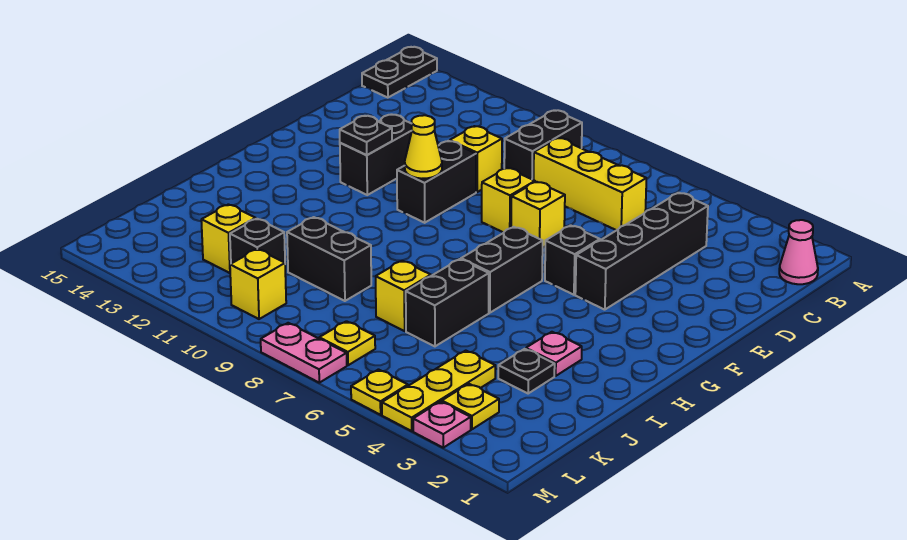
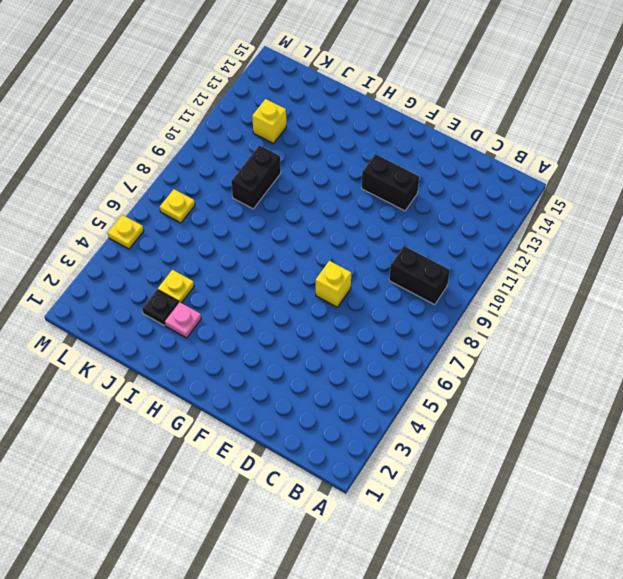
yellow 1x1 plate [158,270,194,303] -> yellow 1x1 plate moved to [442,384,499,429]
none -> black 1x2 plate [362,47,437,98]
none -> pink 1x1 cone [779,220,818,284]
none -> black 1x4 brick [575,193,708,310]

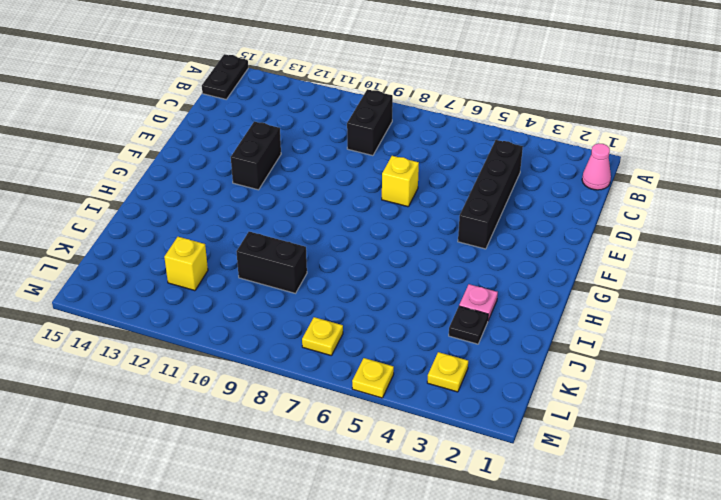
none -> yellow 1x3 brick [534,138,646,230]
none -> yellow 1x1 brick [450,126,502,192]
none -> yellow 1x1 brick [482,168,535,233]

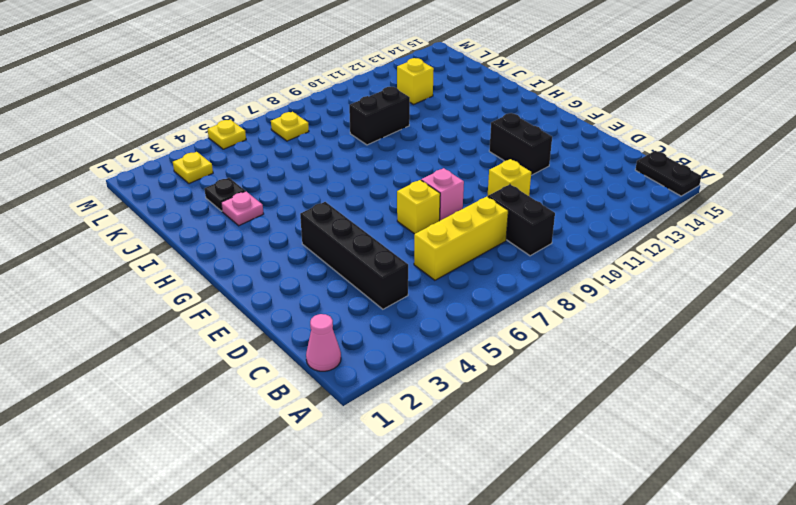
pink 1x1 brick [421,168,464,221] -> yellow 1x1 brick [482,168,535,233]
none -> black 1x2 brick [397,141,476,223]
none -> black 1x1 brick [545,225,600,295]
none -> black 1x2 brick [461,227,543,313]

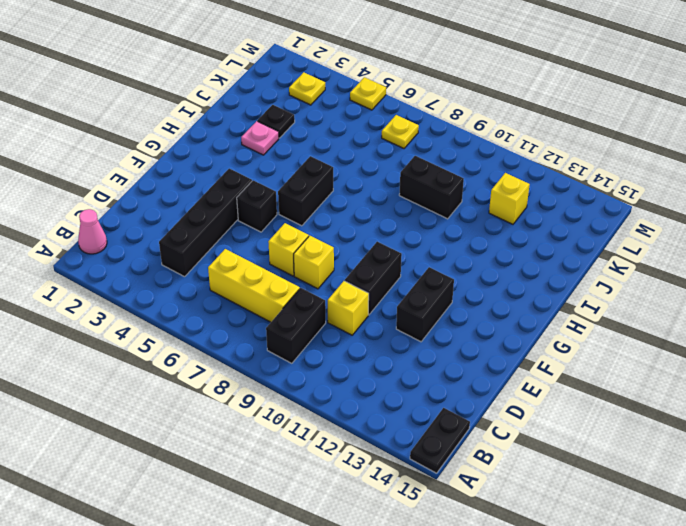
none -> black 1x2 brick [406,259,489,346]
none -> yellow 1x1 brick [376,261,431,331]
none -> yellow 1x3 plate [382,351,495,431]

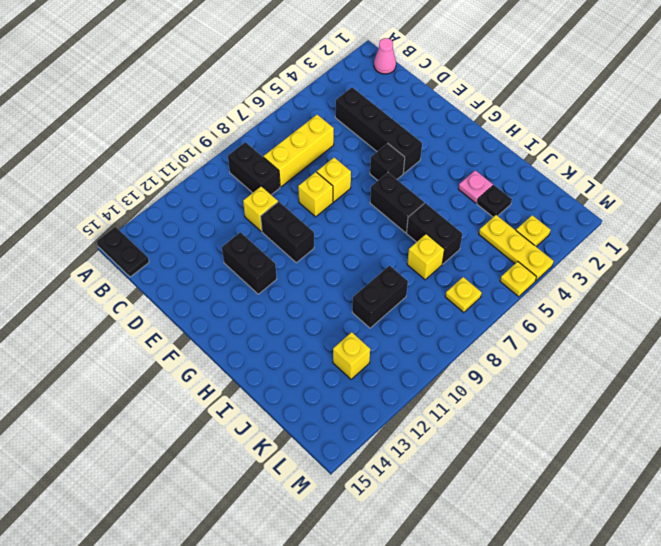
none -> black 1x1 brick [230,219,285,264]
none -> yellow 1x1 brick [230,249,286,319]
none -> pink 1x1 plate [413,402,471,448]

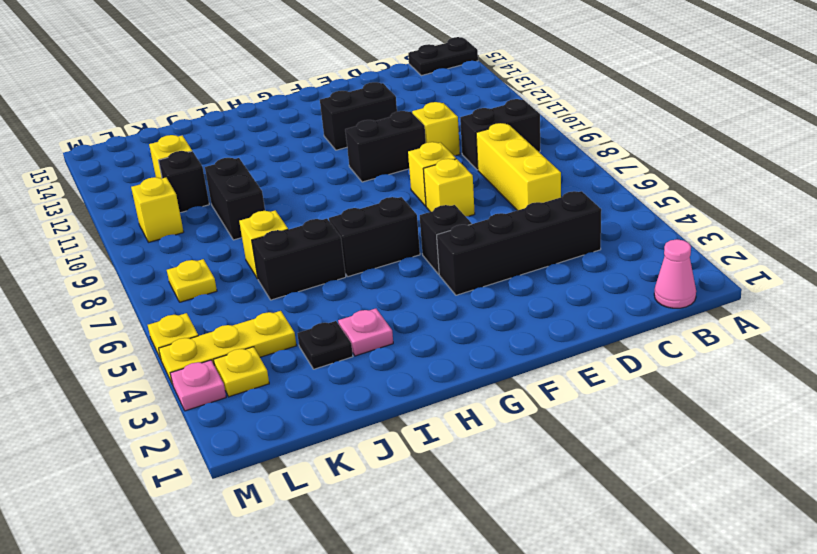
none -> pink 1x2 plate [261,323,347,383]
none -> yellow 1x1 cone [405,115,442,179]
none -> black 1x1 plate [340,116,392,155]

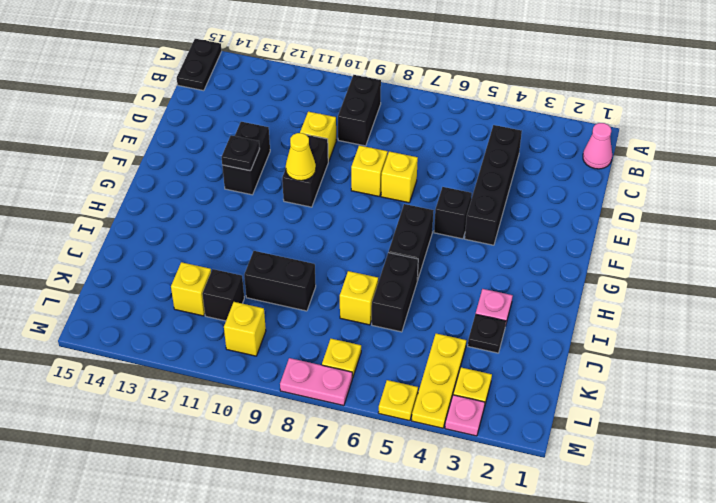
none -> yellow 1x3 brick [534,138,646,230]

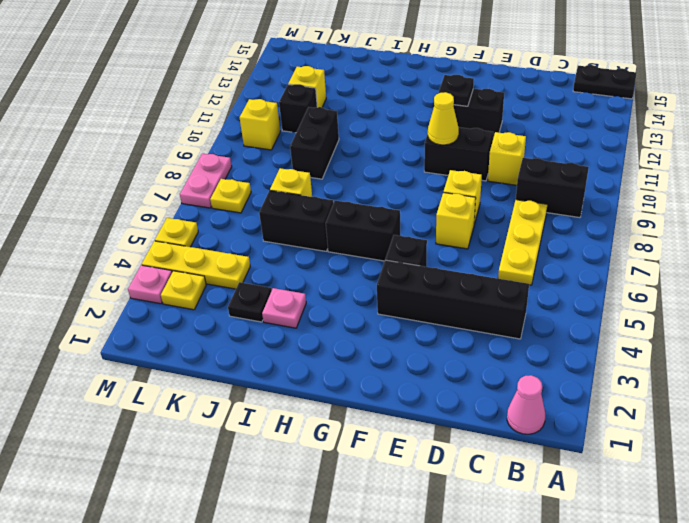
yellow 1x3 plate [498,200,547,285] -> yellow 1x3 brick [534,138,646,230]

